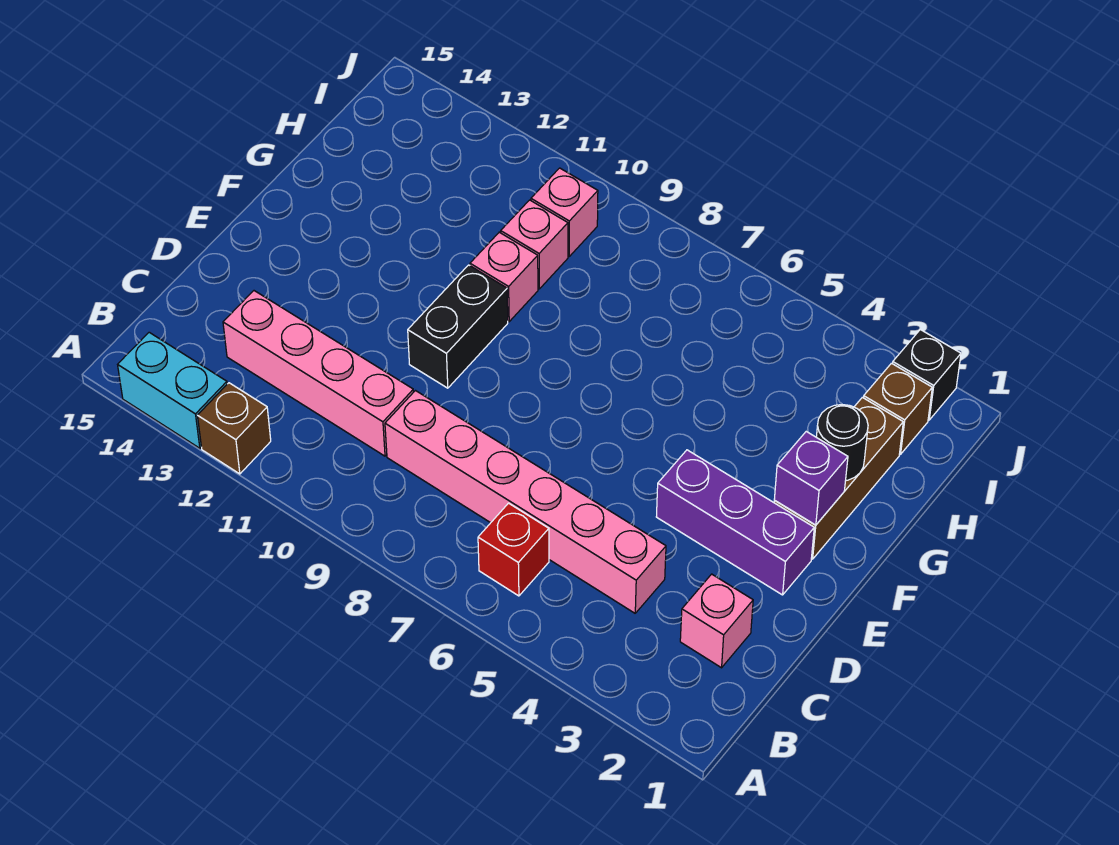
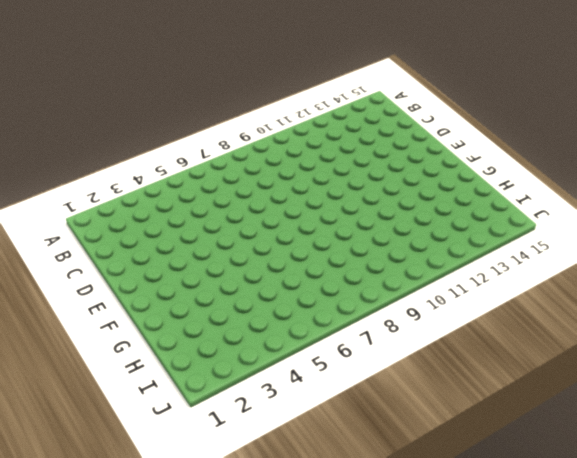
none -> brown 1x1 brick [197,383,271,474]
none -> cyan 1x2 brick [118,332,227,448]
none -> red 1x1 brick [478,503,549,596]

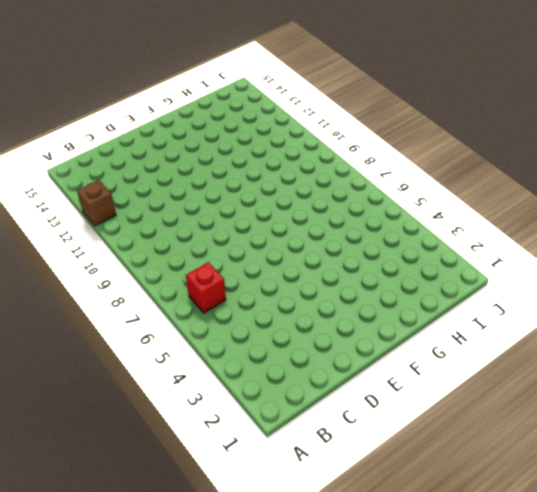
none -> cyan 1x2 brick [118,332,227,448]
none -> pink 1x1 brick [680,574,753,668]
none -> pink 1x6 brick [385,391,666,613]

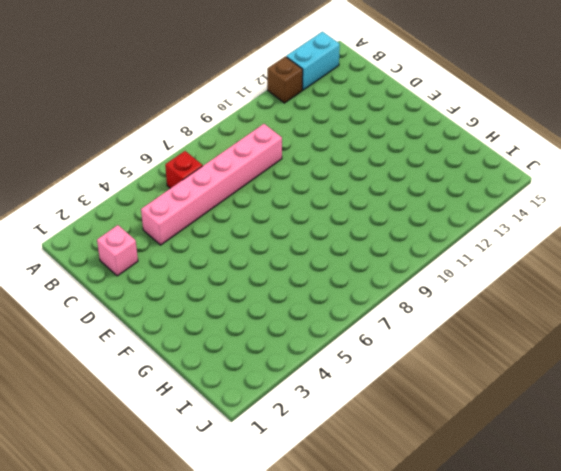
none -> pink 1x4 brick [223,291,414,456]
none -> purple 1x3 brick [656,450,814,595]
none -> black 1x2 brick [408,265,508,388]

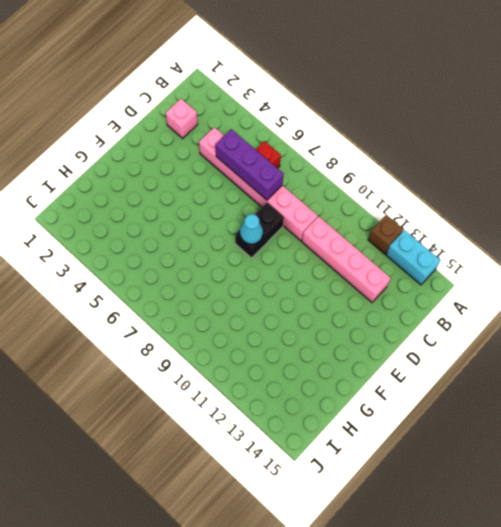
purple 1x3 brick [215,129,284,200] -> purple 1x3 brick moved to [656,450,814,595]
black 1x2 brick [235,202,284,258] -> black 1x2 brick moved to [408,265,508,388]
cyan 1x1 cone [240,214,263,244] -> none
none -> brown 1x3 brick [774,397,903,559]
none -> pink 1x1 brick [470,232,538,322]
none -> pink 1x1 brick [501,200,568,289]

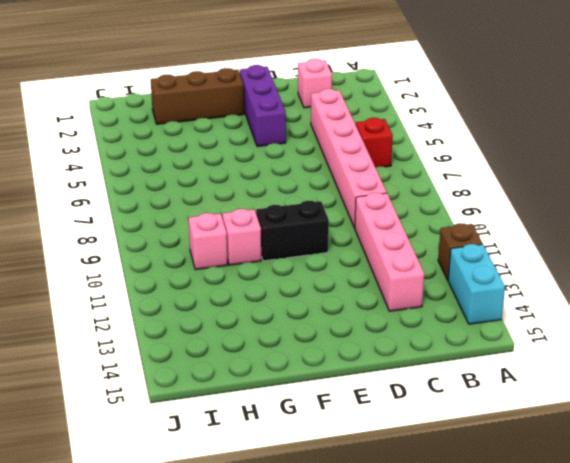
none -> brown 1x1 brick [864,363,932,454]
none -> pink 1x1 brick [531,168,598,256]
none -> black 1x1 brick [893,330,961,420]

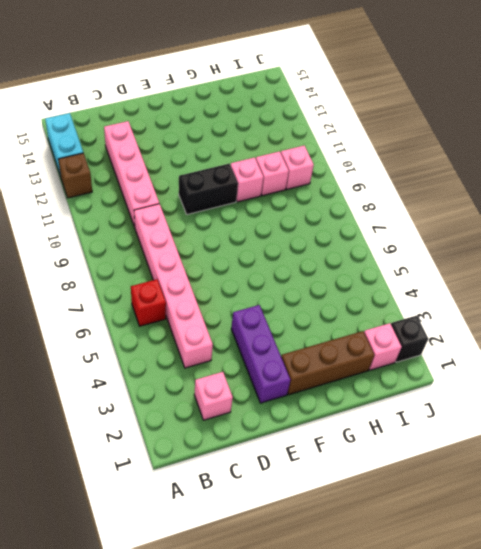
pink 1x1 brick [364,323,402,370] -> brown 1x1 brick [864,363,932,454]
none -> purple 1x1 brick [774,432,848,525]
none -> black 1x1 round brick [816,405,868,481]

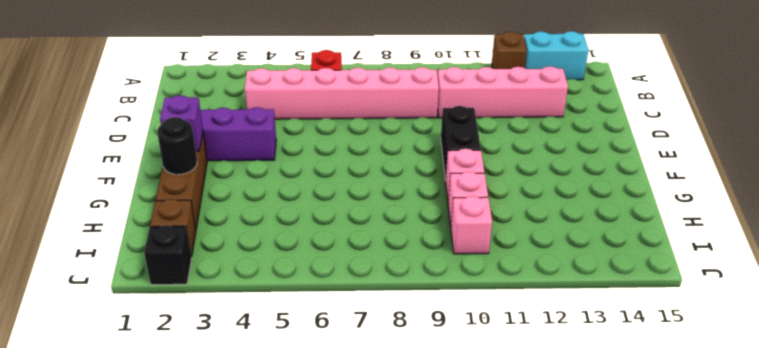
none -> pink 1x1 brick [680,574,753,668]

